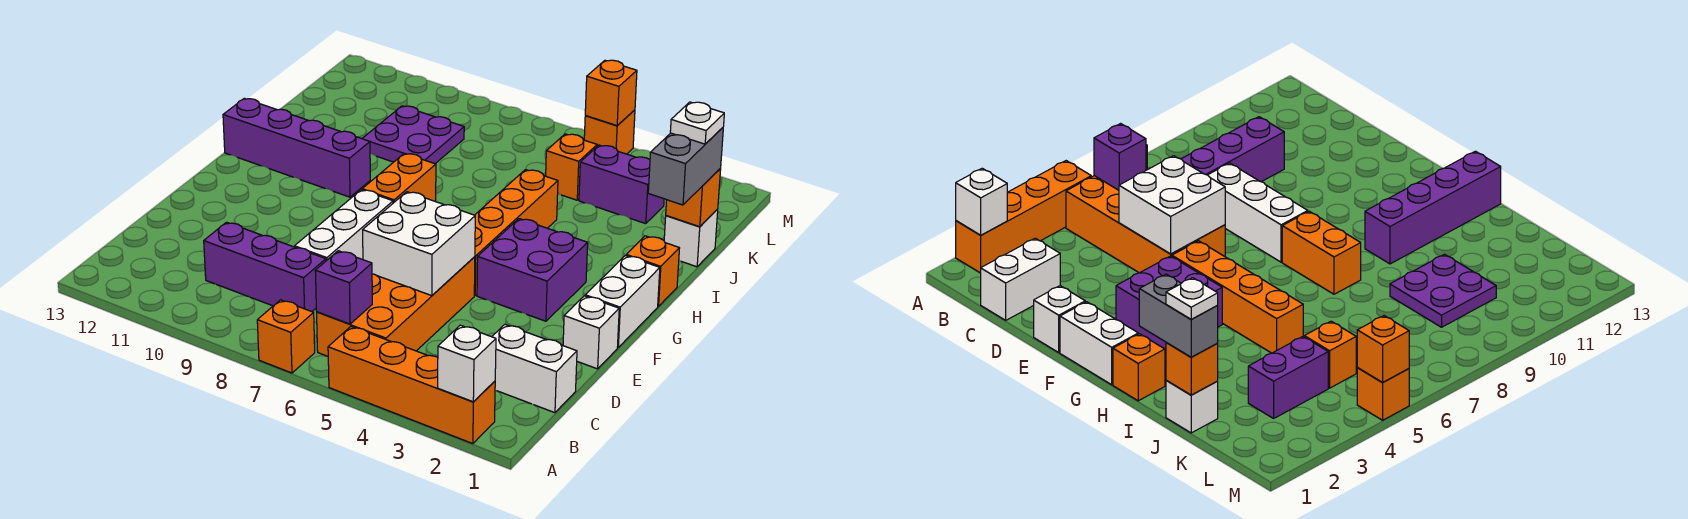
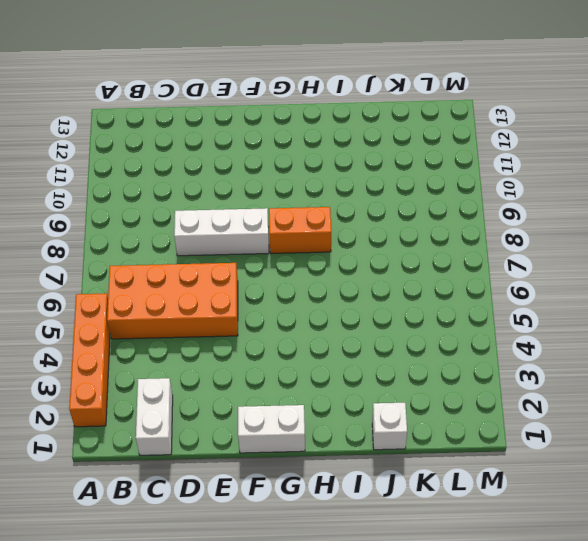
none -> orange 1x1 brick [257,300,315,373]
none -> purple 1x3 brick [204,222,326,312]
none -> white 1x1 brick [563,296,619,369]

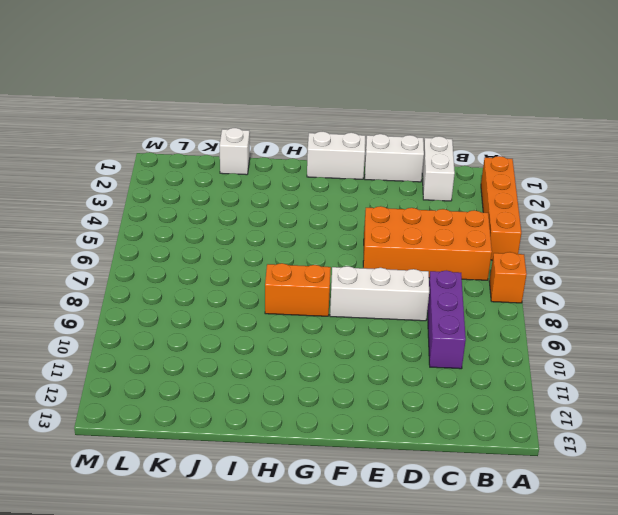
white 1x2 brick [365,134,424,182] -> white 1x1 brick [563,296,619,369]
none -> purple 2x2 brick [477,219,588,321]
none -> orange 1x4 brick [474,170,558,295]
none -> orange 1x1 brick [626,236,680,306]

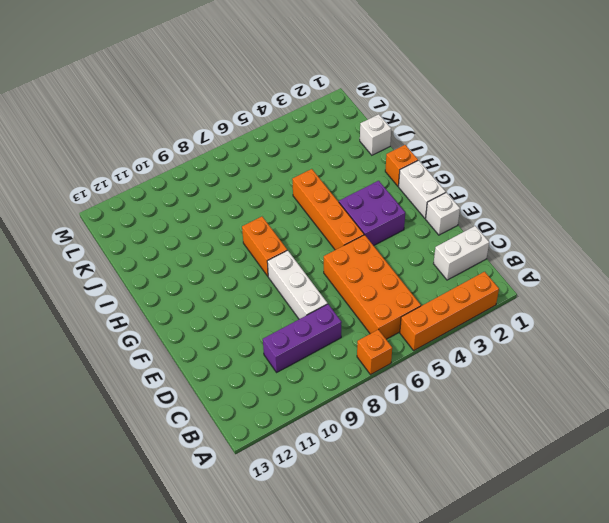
none -> purple 1x4 brick [223,98,370,197]
none -> purple 2x2 plate [362,106,464,164]
none -> purple 1x2 brick [579,145,664,224]

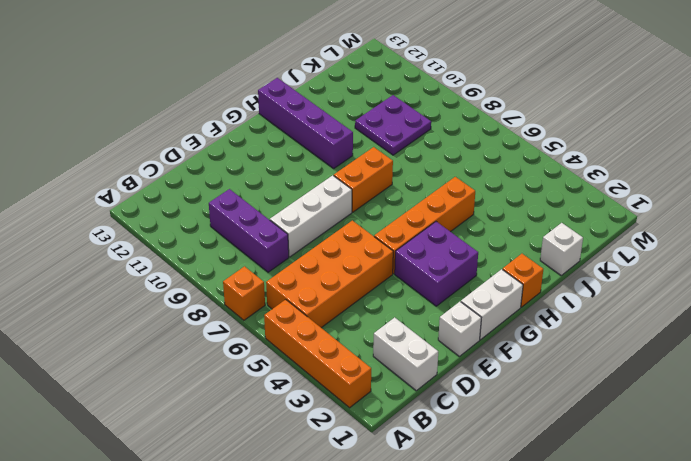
none -> purple 1x2 brick [579,145,664,224]
none -> orange 1x1 brick [546,134,597,200]
none -> orange 1x1 brick [584,110,635,154]

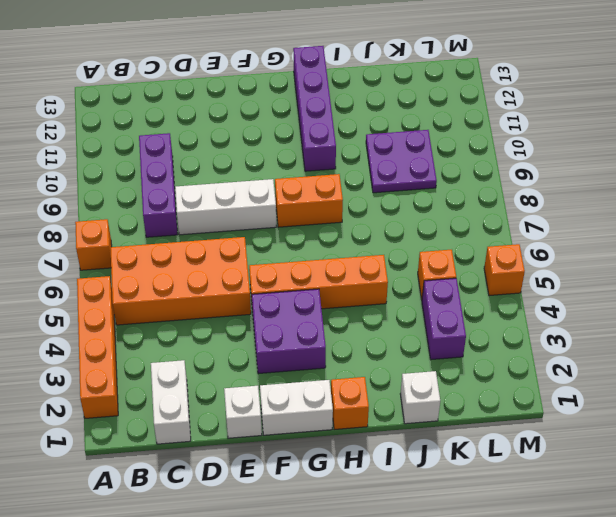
none -> white 1x1 brick [438,325,496,402]
none -> purple 1x1 brick [315,251,372,324]
none -> white 2x2 brick [363,192,475,296]

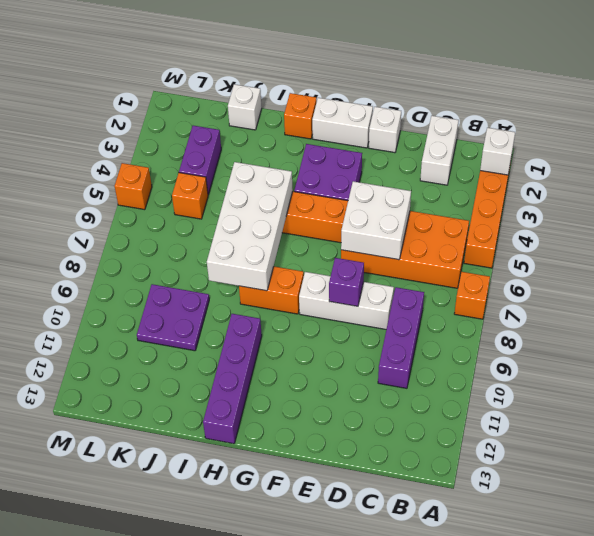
purple 1x1 brick [329,258,364,306] -> purple 1x1 brick moved to [315,251,372,324]
white 2x4 brick [207,162,293,291] -> none
none -> orange 1x1 brick [666,169,721,227]
none -> orange 1x1 brick [585,60,637,126]
none -> grey 1x2 brick [648,128,723,205]

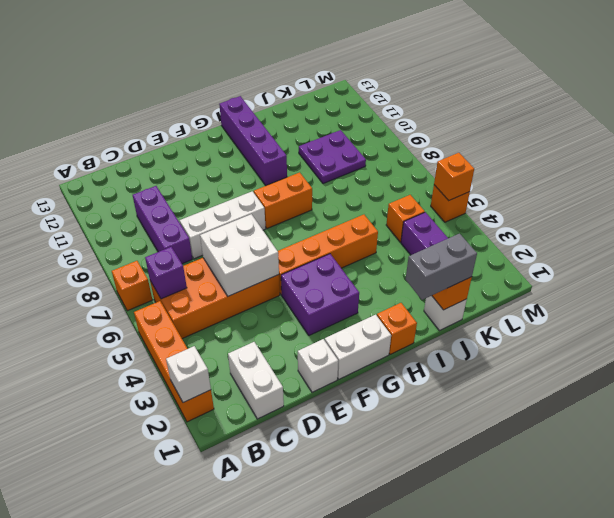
none -> white 1x1 plate [670,102,724,144]

